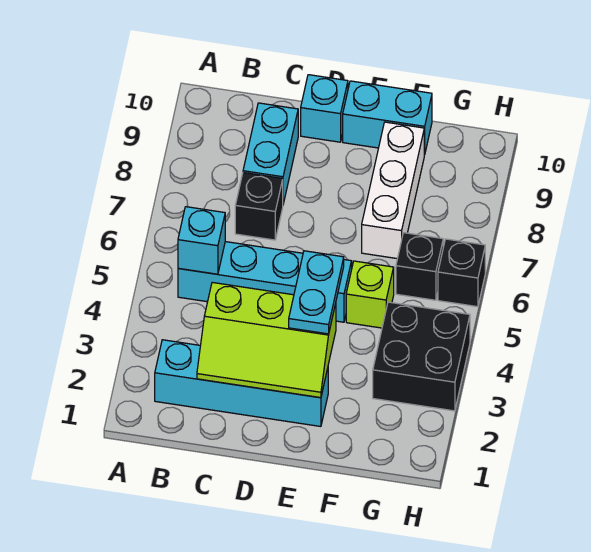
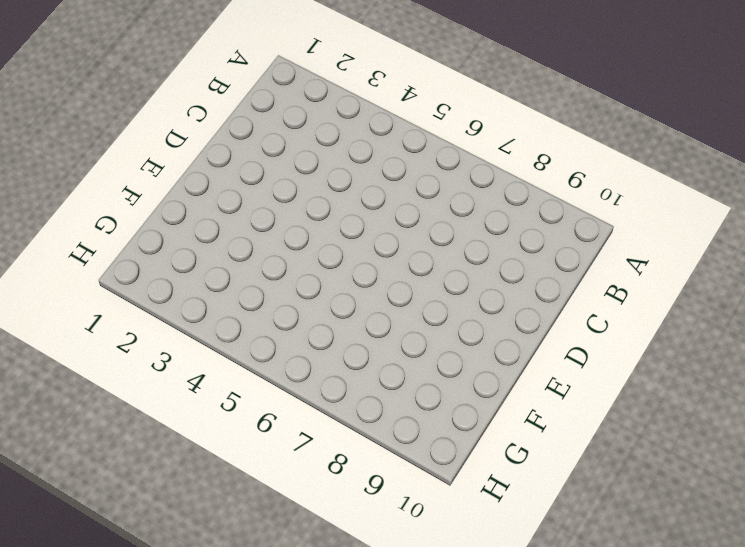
none -> cyan 1x4 brick [155,340,328,426]
none -> cyan 1x4 brick [178,242,352,322]
none -> black 1x1 brick [235,172,283,240]

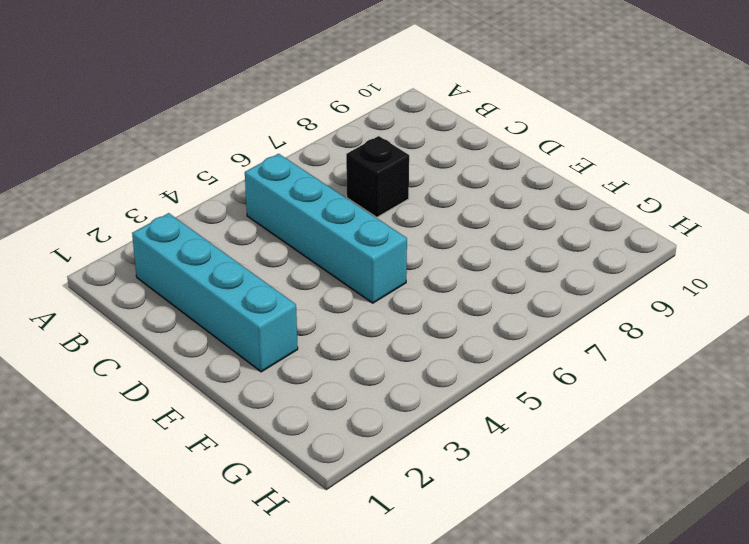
none -> cyan 1x2 brick [243,103,298,204]
none -> cyan 1x1 brick [301,75,348,142]
none -> cyan 1x2 brick [343,81,432,155]

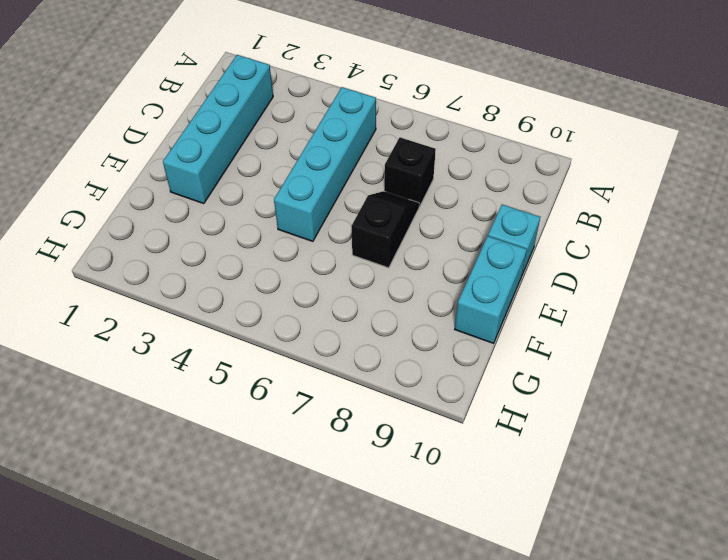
black 1x2 slope [351,191,419,268] -> none
none -> cyan 1x2 brick [243,103,298,204]
none -> lime 1x1 brick [346,261,394,328]
none -> white 1x3 brick [362,122,424,259]

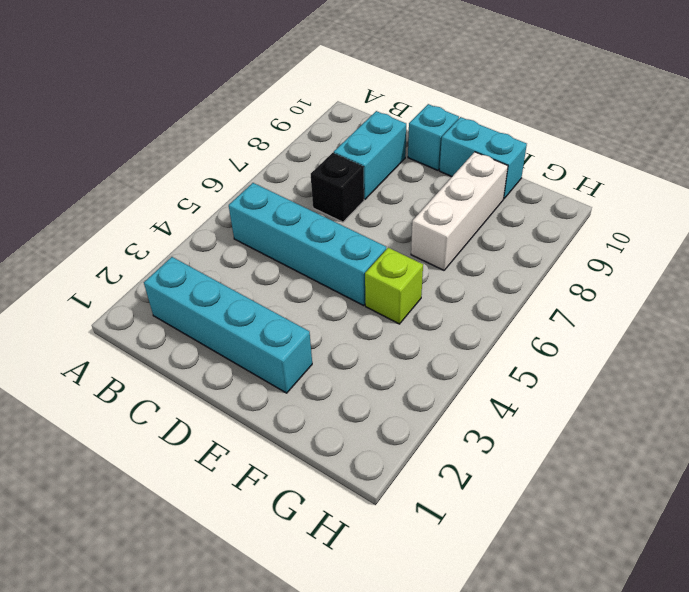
none -> black 2x2 brick [373,302,470,411]
none -> black 1x1 brick [396,233,443,300]
none -> black 1x1 brick [438,239,485,307]

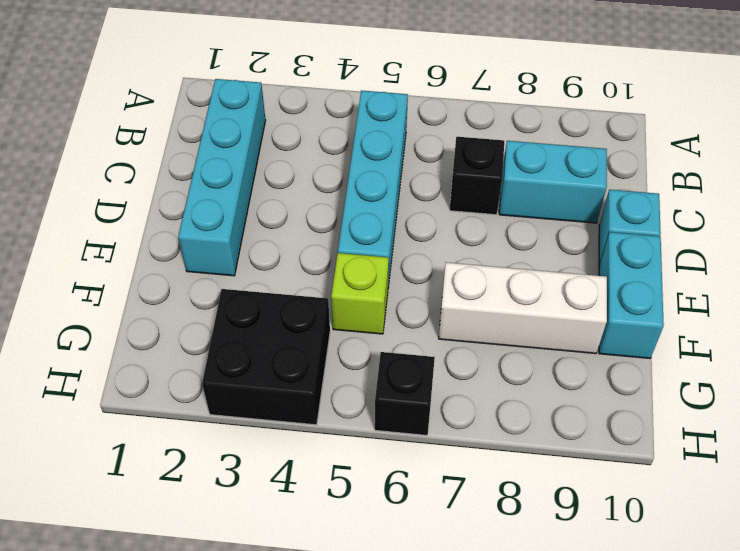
none -> black 1x1 brick [396,233,443,300]
none -> cyan 1x1 brick [178,207,225,274]
none -> lime 2x3 slope [197,282,336,398]

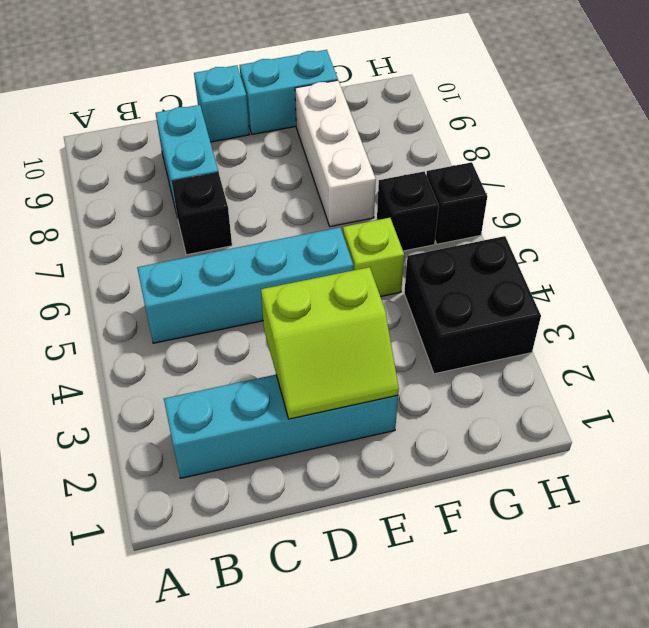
lime 2x2 slope [261,267,399,419] -> lime 2x3 slope [197,282,336,398]
none -> cyan 1x1 brick [178,207,225,274]
none -> cyan 1x2 plate [289,251,344,334]

